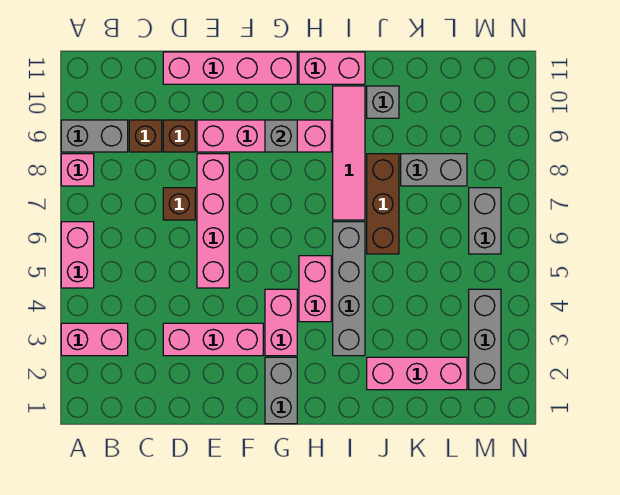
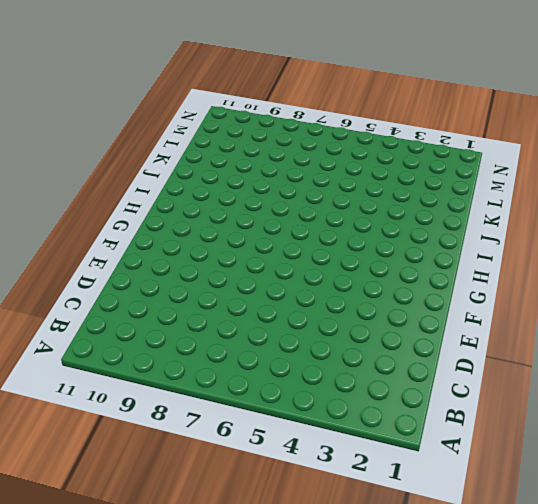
none -> pink 1x2 brick [61,323,128,356]
none -> pink 1x2 brick [61,222,94,288]
none -> pink 1x1 brick [61,154,94,186]

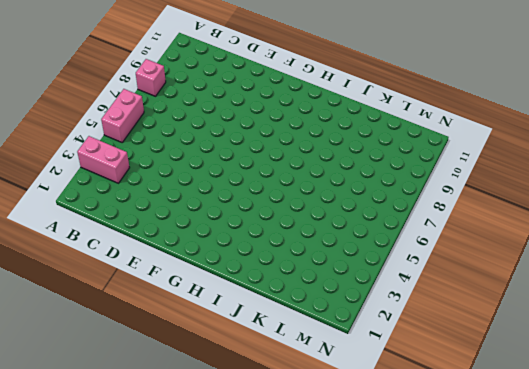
none -> grey 1x2 brick [61,120,128,152]
none -> brown 1x1 brick [129,120,162,152]
none -> pink 1x3 brick [163,323,263,356]

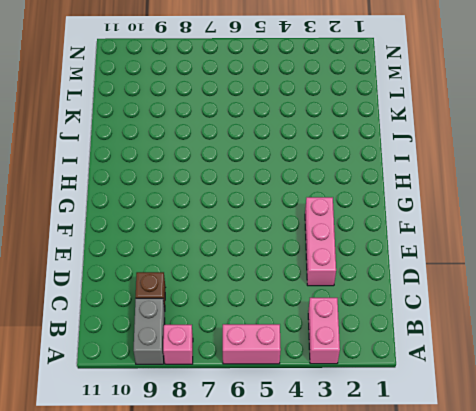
none -> brown 1x1 brick [163,188,195,220]
none -> brown 1x1 brick [163,120,195,152]
none -> pink 1x4 brick [163,52,297,84]

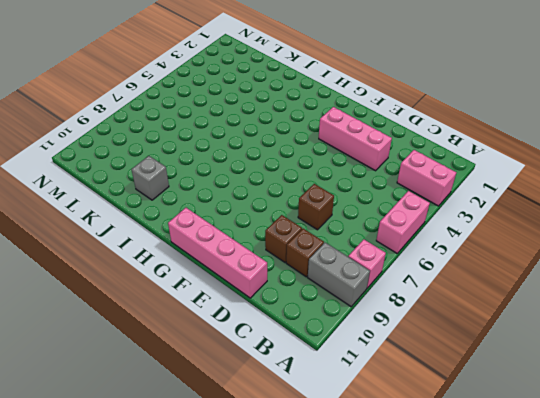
none -> pink 1x4 brick [197,154,229,288]
none -> pink 1x4 brick [197,120,331,152]
none -> grey 1x2 brick [265,357,297,424]

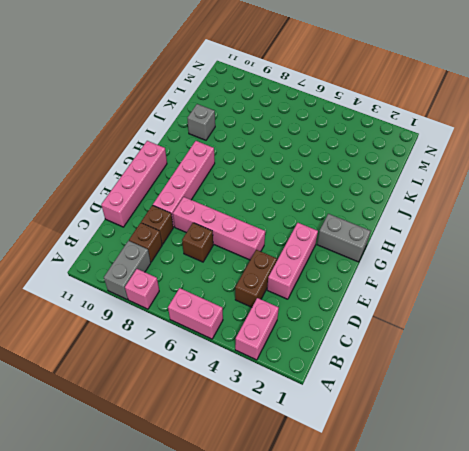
brown 1x2 brick [235,250,277,307] -> none
none -> pink 1x2 brick [265,289,297,356]
none -> pink 1x2 brick [299,256,331,322]
none -> pink 1x2 brick [299,52,365,84]

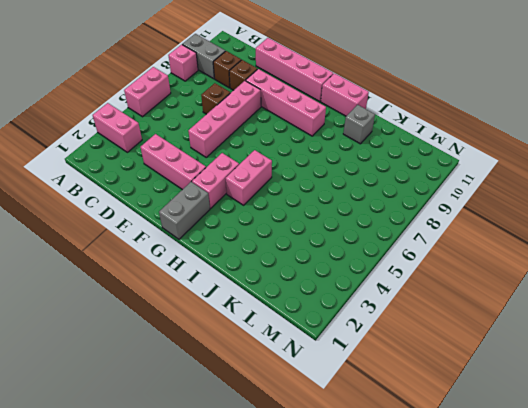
none -> grey 1x4 brick [333,222,365,356]
none -> pink 1x4 tile [333,86,365,220]
none -> pink 1x3 brick [367,357,467,390]

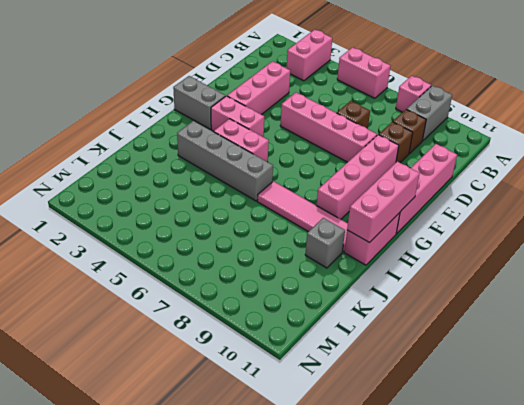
pink 1x3 brick [347,161,420,243] -> pink 1x3 brick moved to [367,357,467,390]
none -> brown 1x3 brick [367,154,399,254]
none -> grey 1x2 brick [401,154,467,186]
none -> grey 1x3 brick [469,289,501,390]

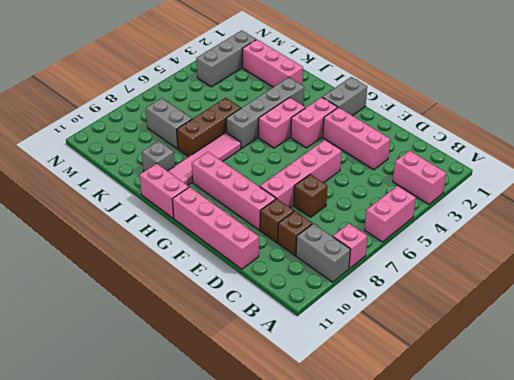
none -> grey 1x2 brick [469,188,501,254]
none -> grey 1x1 brick [265,120,297,152]

